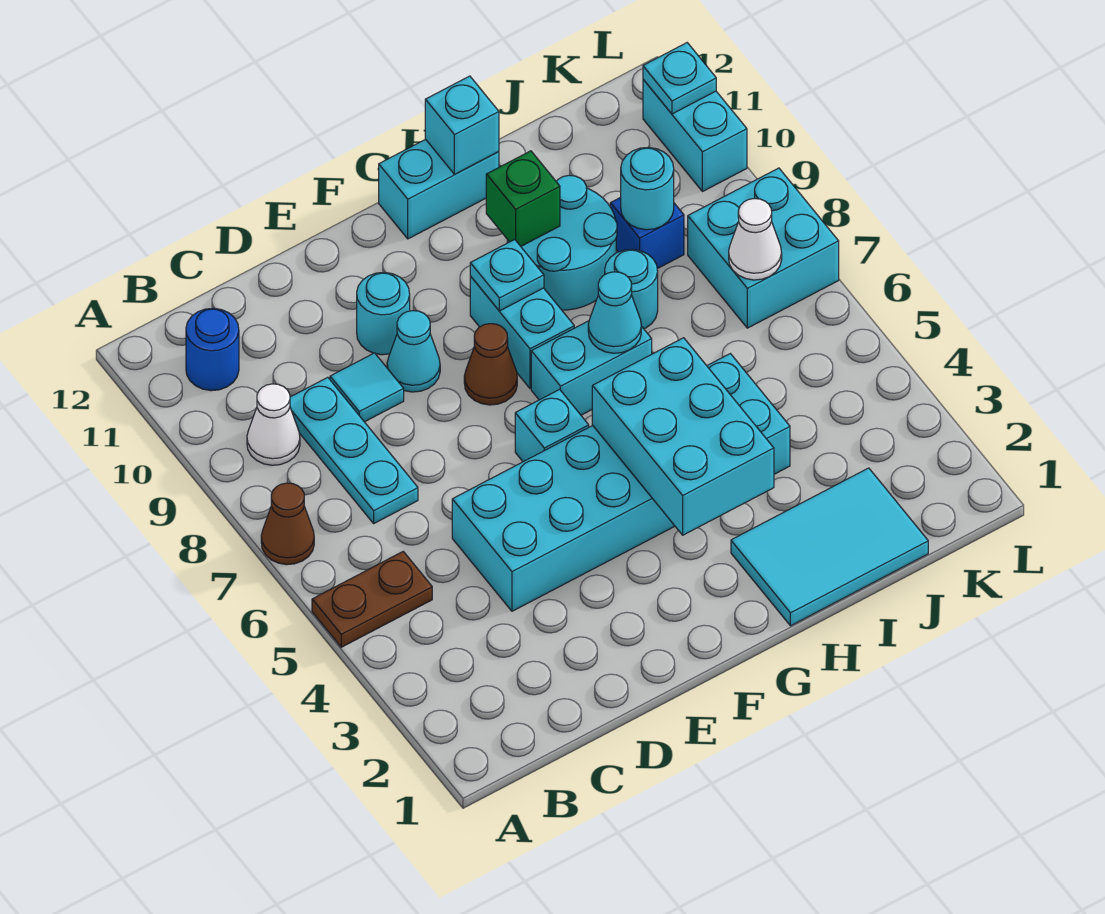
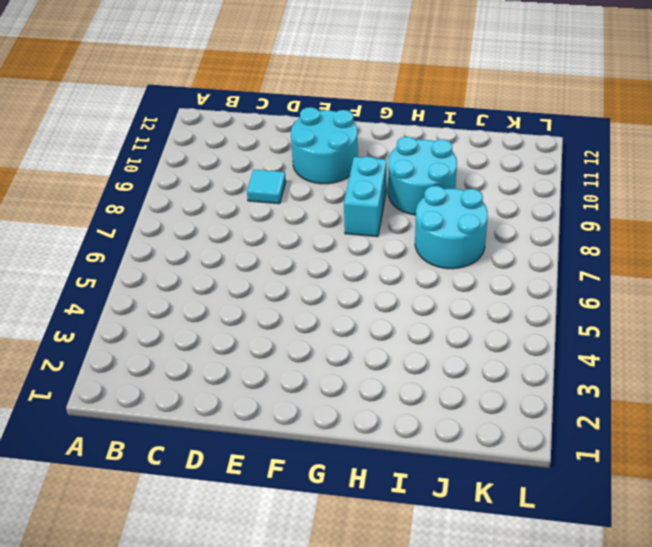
cyan 2x2 round brick [291,107,358,184] -> cyan 1x1 round brick [357,272,410,355]
cyan 2x2 round brick [415,186,488,269] -> cyan 1x1 round brick [605,249,658,329]
none -> brown 1x2 plate [312,552,432,647]
none -> brown 1x1 cone [261,483,314,565]
none -> white 1x1 cone [247,384,300,465]

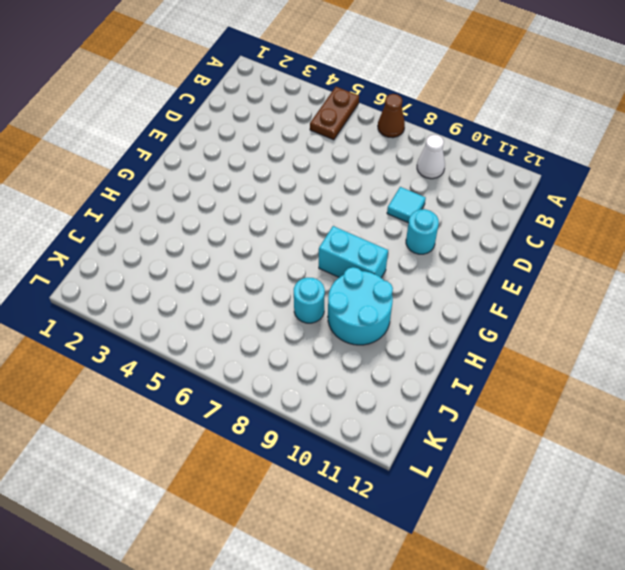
none -> blue 1x1 round brick [186,308,239,391]
none -> cyan 1x3 plate [290,377,418,523]
none -> cyan 2x6 brick [452,354,790,611]

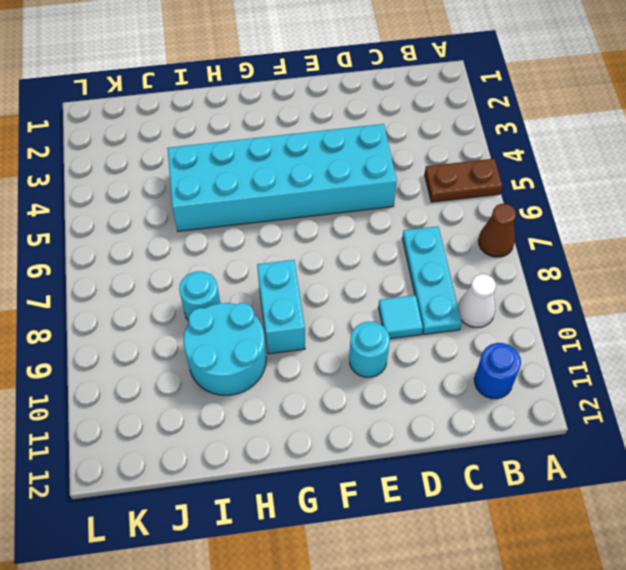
none -> cyan 1x1 cone [387,311,440,392]
none -> cyan 1x1 brick [515,389,589,462]
none -> brown 1x1 cone [464,324,517,405]

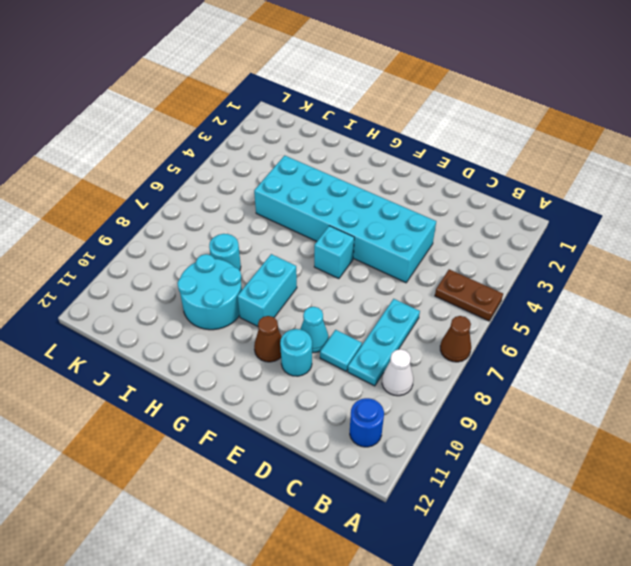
brown 1x1 cone [254,316,282,362] -> brown 1x1 cone moved to [464,324,517,405]
none -> cyan 1x2 brick [531,321,652,415]
none -> cyan 1x2 brick [379,139,499,239]
none -> cyan 2x3 tile [731,468,928,626]

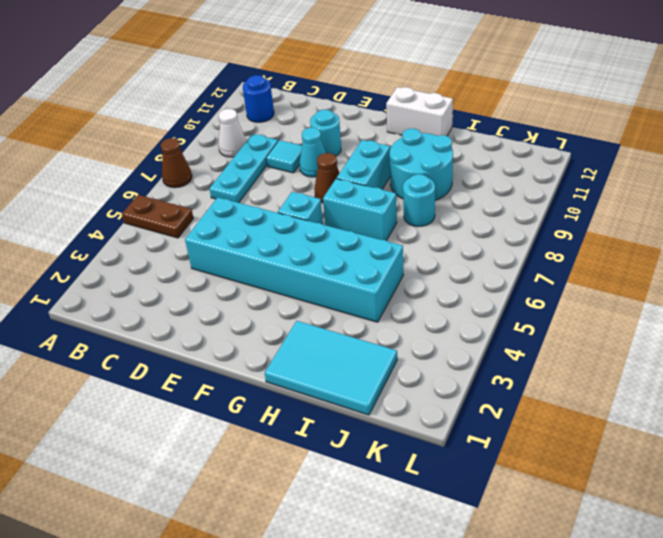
white 1x2 brick [386,87,453,136] -> cyan 1x2 brick [379,139,499,239]
none -> blue 1x1 brick [610,197,684,269]
none -> cyan 2x2 brick [688,168,839,328]
none -> cyan 1x2 brick [643,79,747,192]

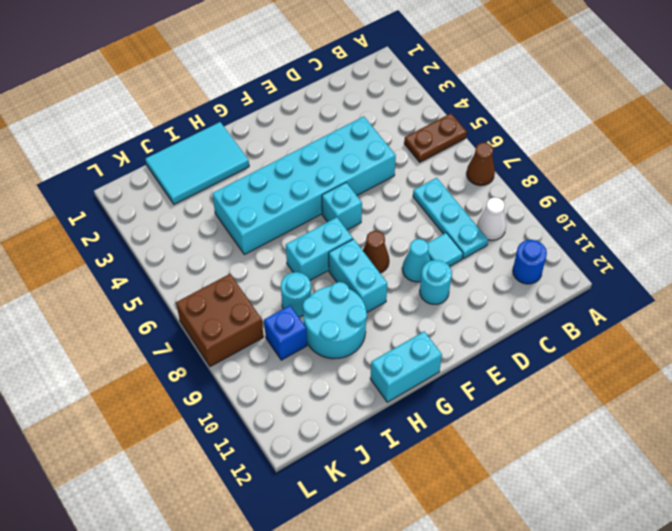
brown 2x2 brick [176,274,264,367] -> cyan 2x2 brick [688,168,839,328]
none -> cyan 1x2 brick [643,79,747,192]
none -> cyan 2x3 brick [592,338,774,535]
none -> cyan 1x1 plate [470,239,544,311]

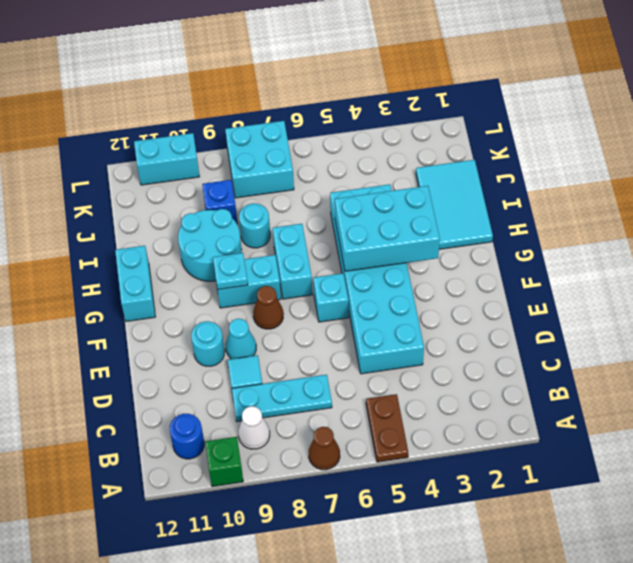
green 1x1 brick [205,437,243,487] -> green 1x1 brick moved to [486,151,560,246]
none -> cyan 1x1 cone [588,272,641,353]
none -> cyan 1x1 brick [425,76,499,174]
none -> cyan 1x1 round brick [621,147,674,230]

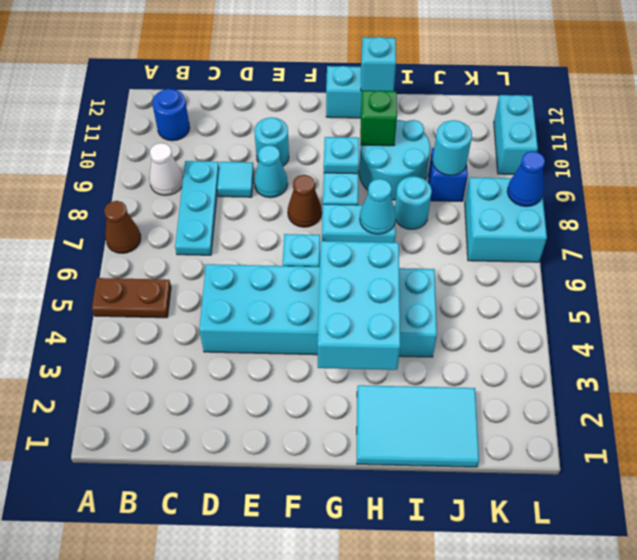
blue 1x1 cone [507,151,545,207] -> none
none -> white 1x1 cone [729,199,782,280]
none -> cyan 1x1 plate [643,43,716,114]

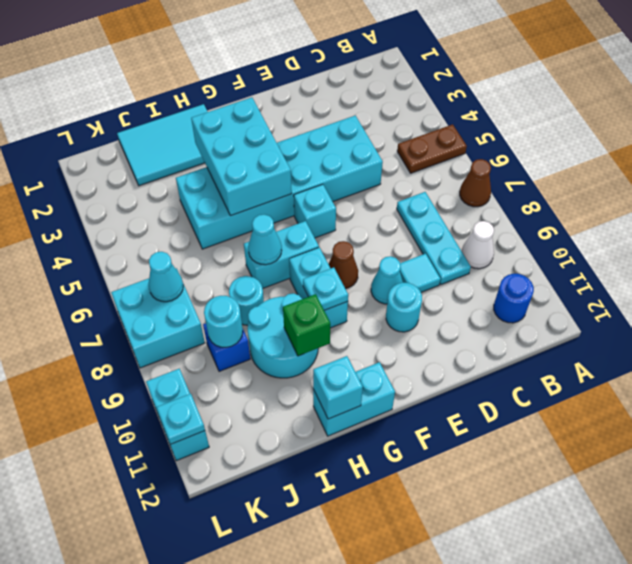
cyan 1x1 cone [149,252,183,302] -> white 1x1 cone [729,199,782,280]

